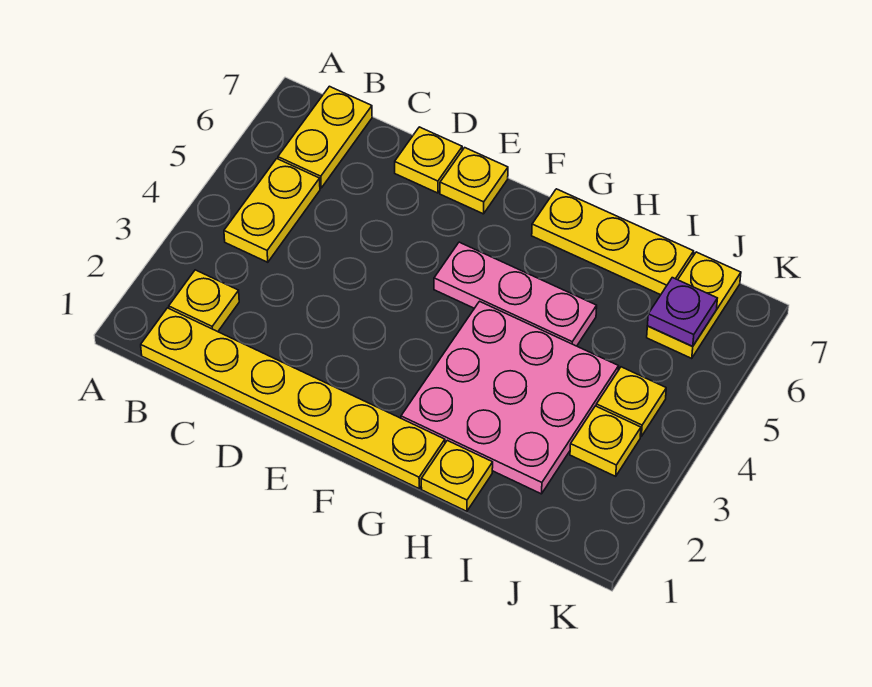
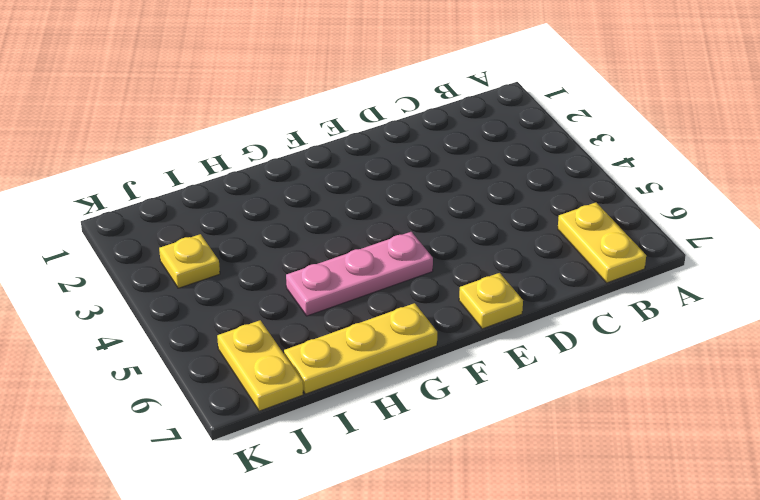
none -> yellow 1x6 plate [141,308,445,488]
none -> yellow 1x1 plate [169,270,239,332]
none -> yellow 1x2 plate [224,159,320,262]

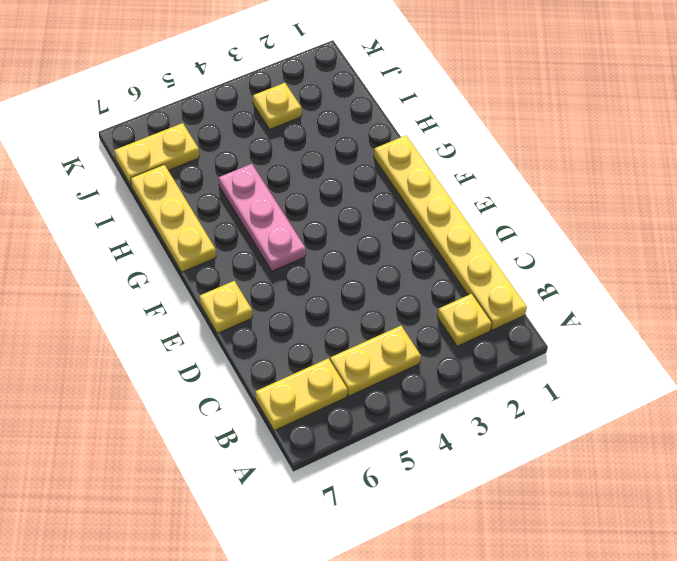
none -> yellow 1x1 plate [395,127,462,193]
none -> pink 3x3 plate [401,301,619,494]
none -> yellow 1x1 plate [421,440,493,511]

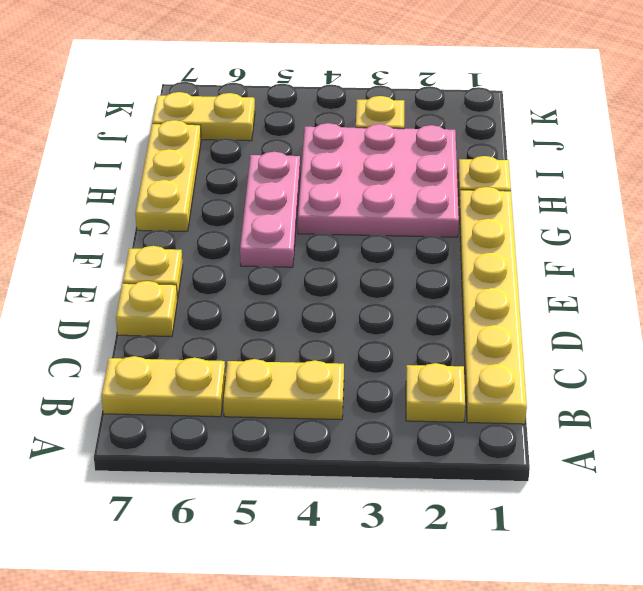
none -> yellow 1x1 plate [596,367,666,436]
none -> purple 1x1 plate [648,278,717,346]

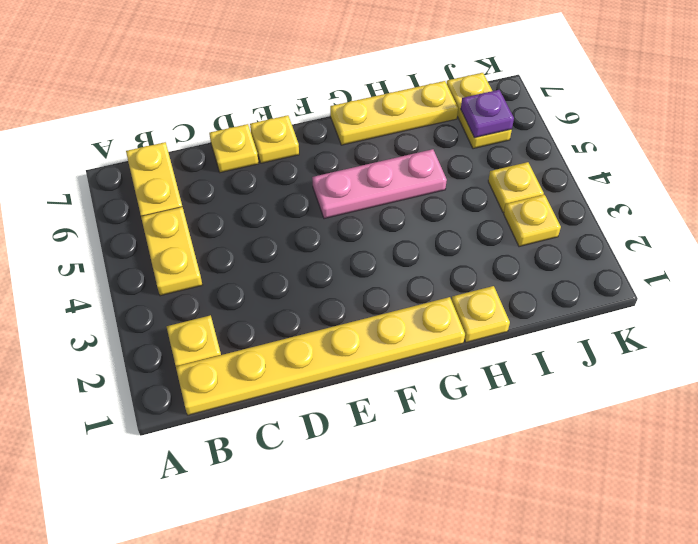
none -> pink 3x3 plate [401,301,619,494]

